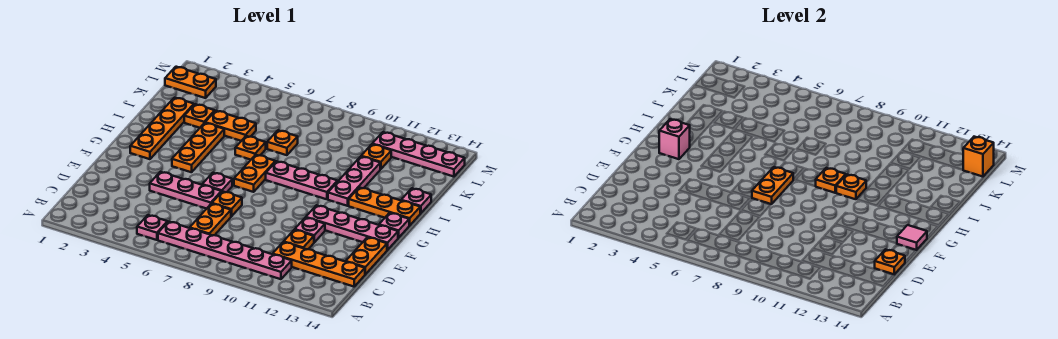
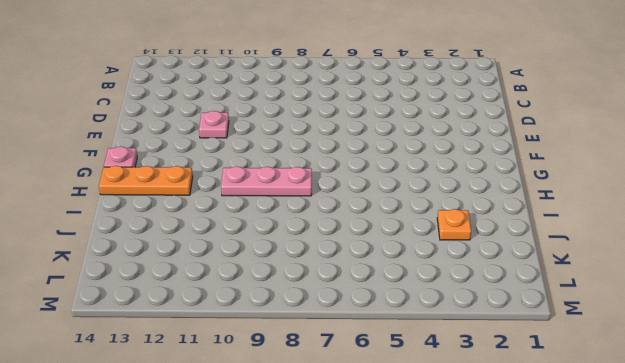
none -> pink 1x1 plate [137,215,167,240]
none -> pink 1x6 plate [158,221,292,279]
none -> orange 1x2 plate [190,204,231,236]
none -> orange 1x4 plate [273,242,365,287]

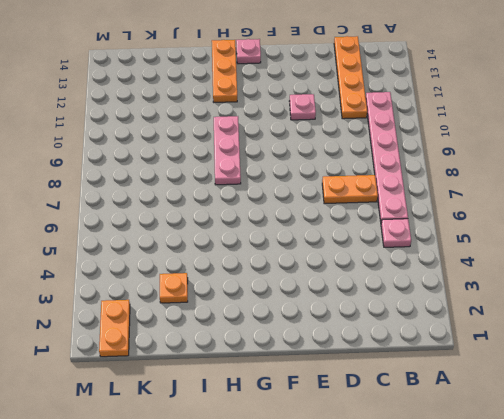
none -> orange 1x1 plate [284,230,314,249]
none -> orange 1x2 plate [346,237,387,274]
none -> pink 1x3 plate [150,172,221,209]
none -> orange 1x1 plate [212,191,242,216]

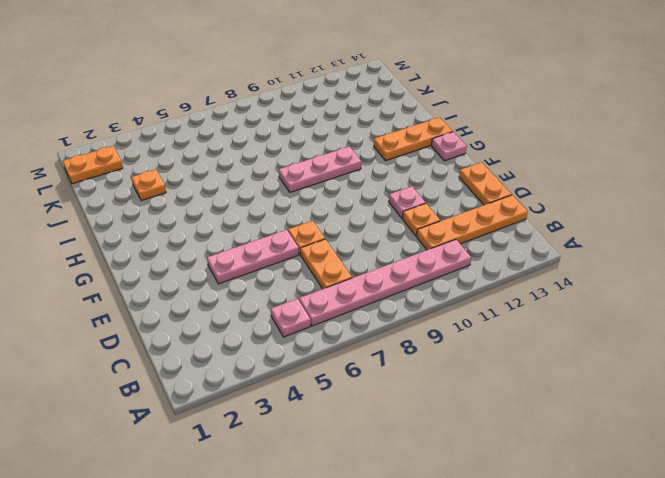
none -> pink 1x1 plate [202,173,232,192]
none -> pink 1x4 plate [306,205,398,250]
none -> orange 1x4 plate [130,98,194,159]
none -> orange 1x3 plate [172,123,224,172]

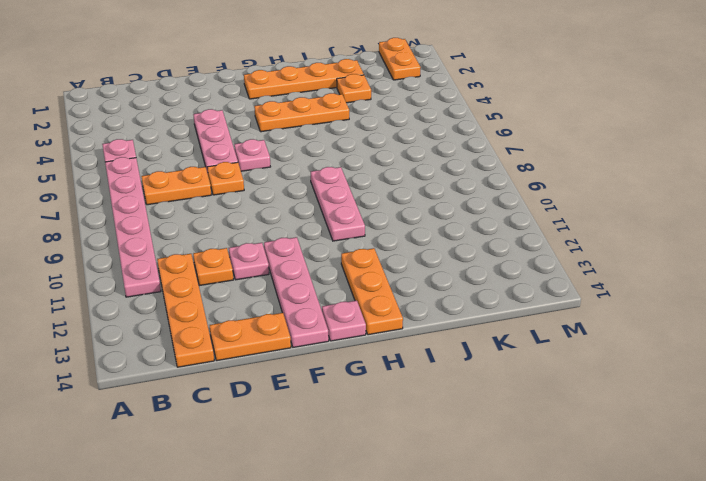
none -> orange 1x2 plate [234,155,275,192]
none -> pink 1x3 plate [328,157,380,206]
none -> orange 1x1 plate [235,136,266,160]
none -> pink 1x1 plate [401,188,431,213]

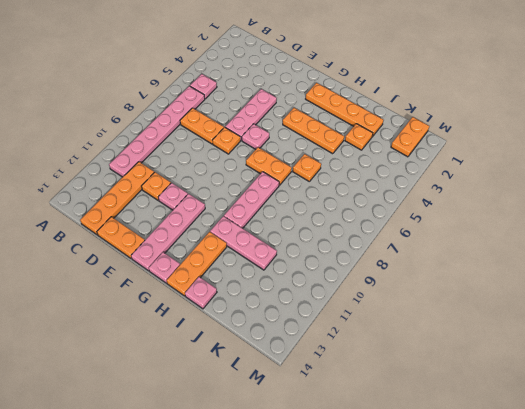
none -> orange 1x2 plate [205,111,256,141]
none -> orange 1x1 plate [267,130,298,155]
none -> orange 1x1 plate [361,144,391,169]
none -> pink 1x4 plate [373,132,465,177]

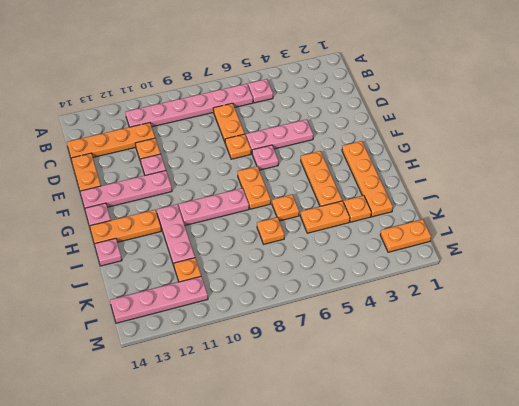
none -> orange 1x1 plate [875,249,905,274]
none -> orange 1x2 plate [752,167,793,204]
none -> pink 1x1 tile [897,225,927,250]
none -> pink 1x1 brick [659,119,690,159]

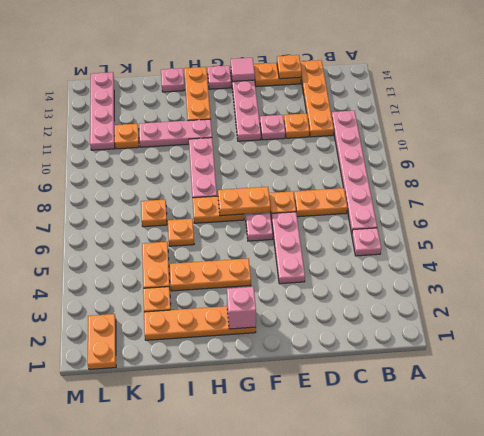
none -> orange 1x1 plate [816,168,846,193]
none -> orange 1x1 plate [836,175,866,199]
none -> orange 1x1 brick [963,137,994,177]

